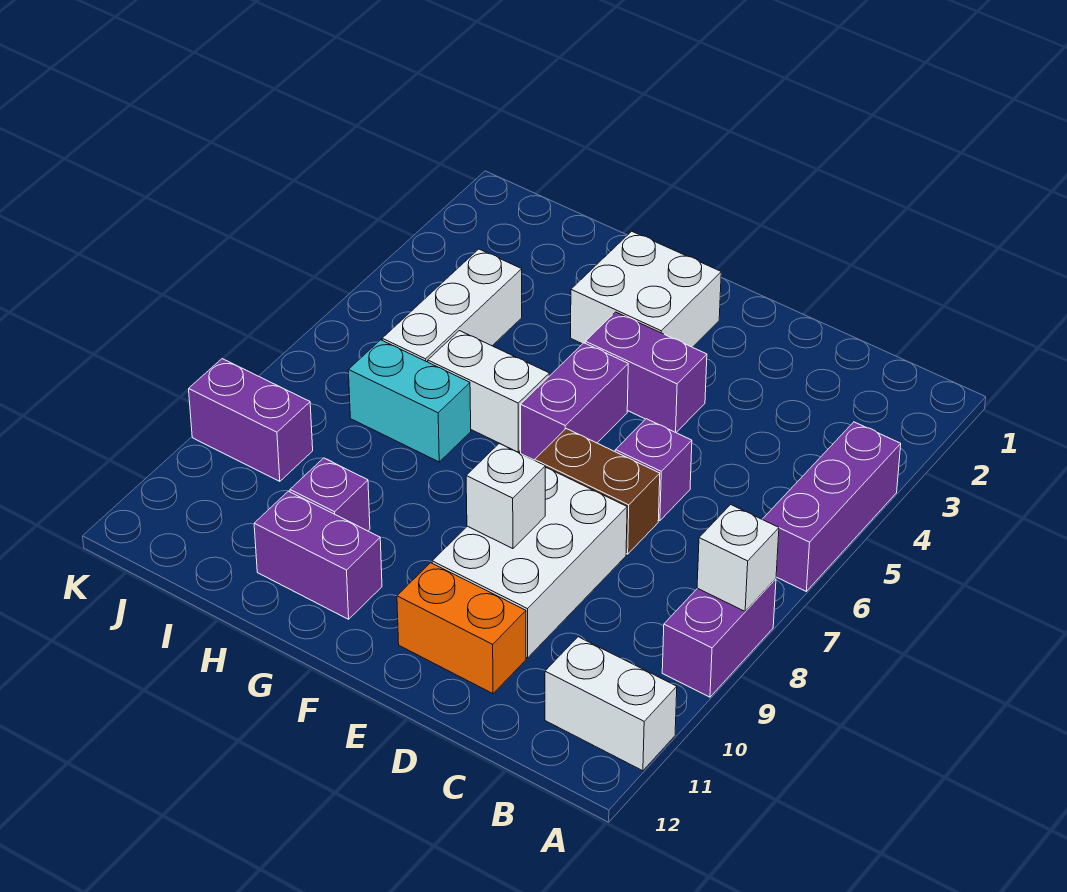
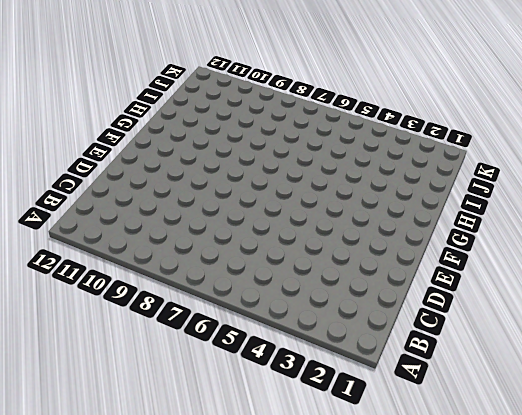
none -> purple 1x3 brick [762,422,901,591]
none -> purple 1x2 brick [662,579,776,697]
none -> white 1x2 brick [545,637,677,771]

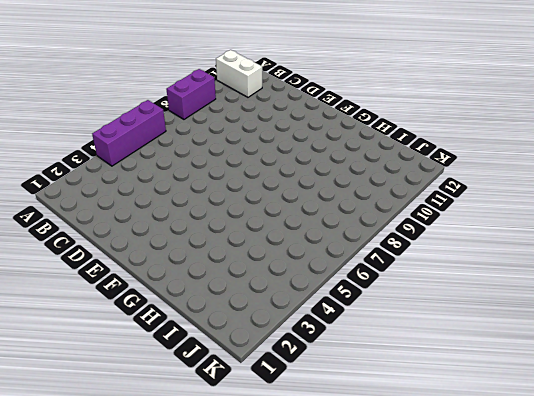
none -> purple 1x1 brick [615,419,692,521]
none -> brown 1x2 brick [535,429,660,554]
none -> white 2x3 brick [432,467,627,658]

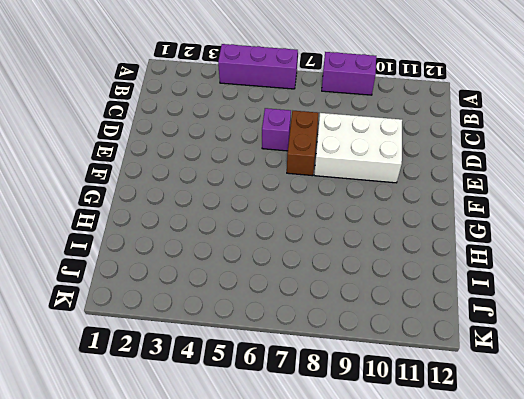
none -> white 1x2 brick [545,637,677,771]
none -> orange 1x2 brick [397,563,526,694]
none -> purple 1x2 brick [585,312,707,432]

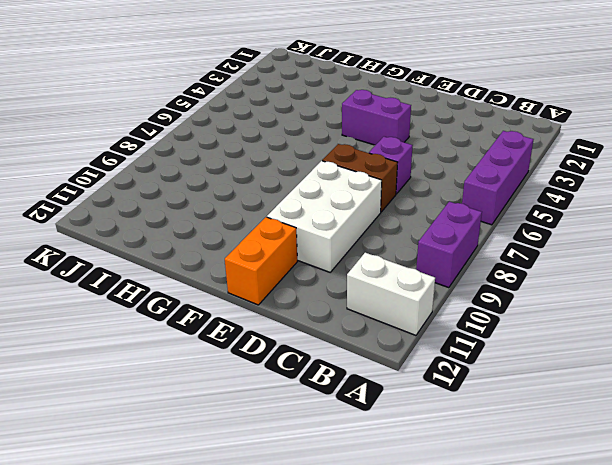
orange 1x2 brick [225,217,297,305] -> orange 1x2 brick turned to [397,563,526,694]
none -> white 2x2 brick [571,231,721,347]
none -> purple 1x2 brick [521,343,628,460]
none -> white 1x2 brick [428,331,549,452]

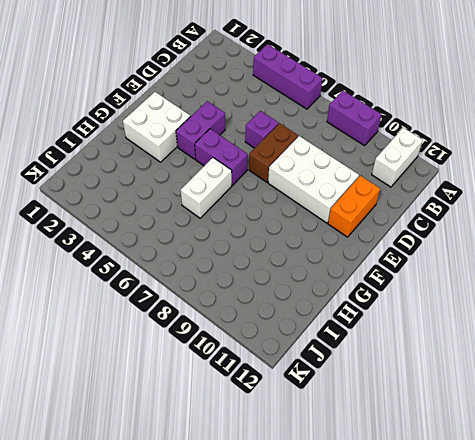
none -> purple 1x2 brick [254,491,382,619]
none -> cyan 1x2 brick [348,340,471,462]
none -> purple 1x1 brick [290,458,370,531]

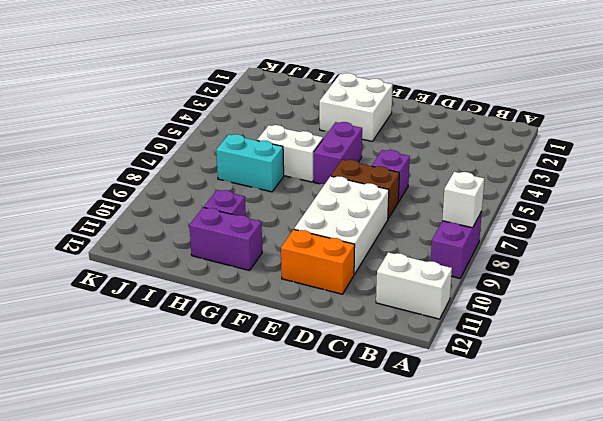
none -> purple 1x3 brick [762,422,901,591]
none -> purple 1x2 brick [585,312,707,432]
none -> white 1x3 brick [382,249,522,362]

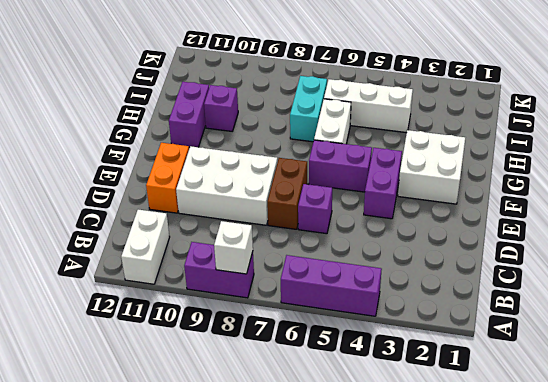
none -> purple 1x2 brick [189,359,313,481]
none -> white 1x1 brick [466,443,545,549]

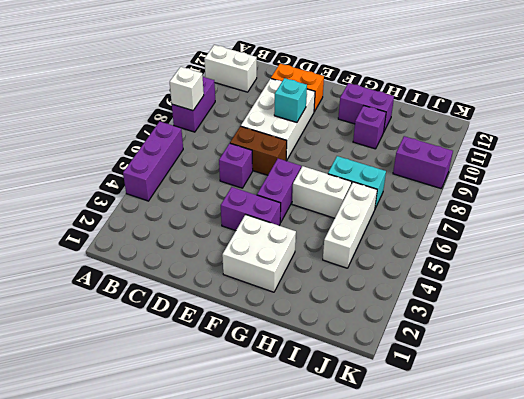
cyan 1x1 brick [274,78,307,122] -> white 1x1 brick [466,443,545,549]

